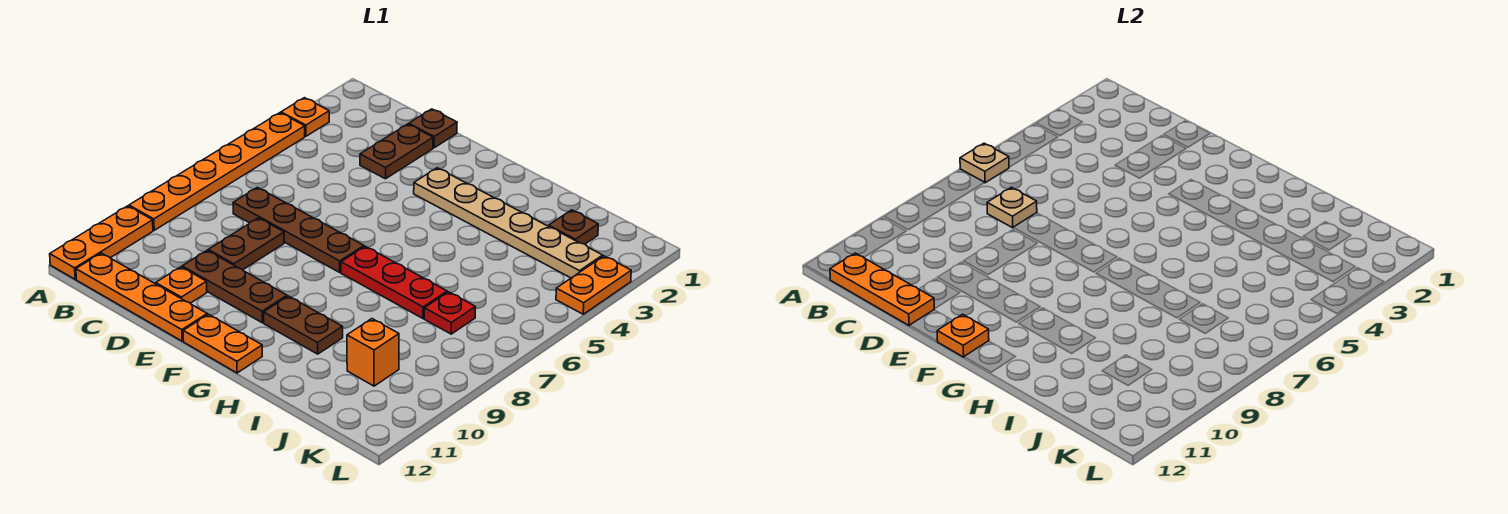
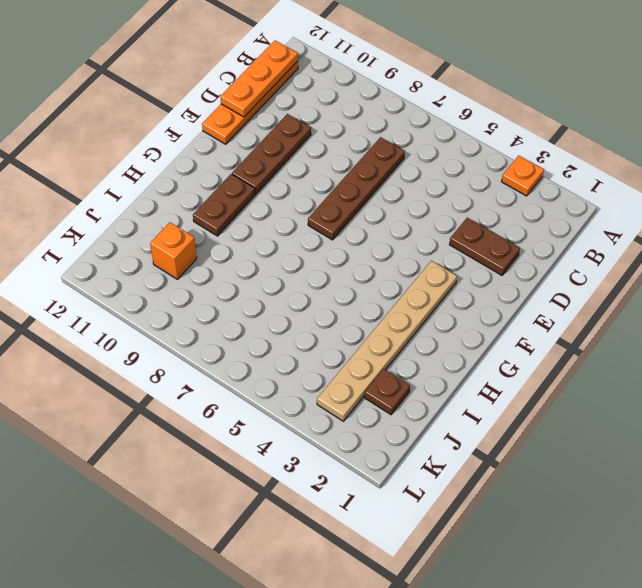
none -> orange 1x6 plate [129,113,305,230]
none -> orange 1x3 plate [50,206,153,279]
none -> brown 1x1 plate [409,109,457,148]

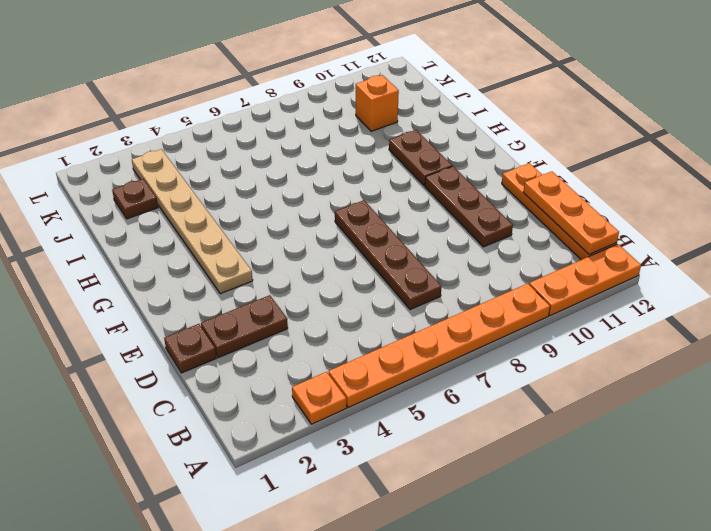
none -> brown 1x2 plate [208,218,284,270]
none -> orange 1x1 plate [156,267,207,303]
none -> orange 1x2 plate [183,314,262,373]

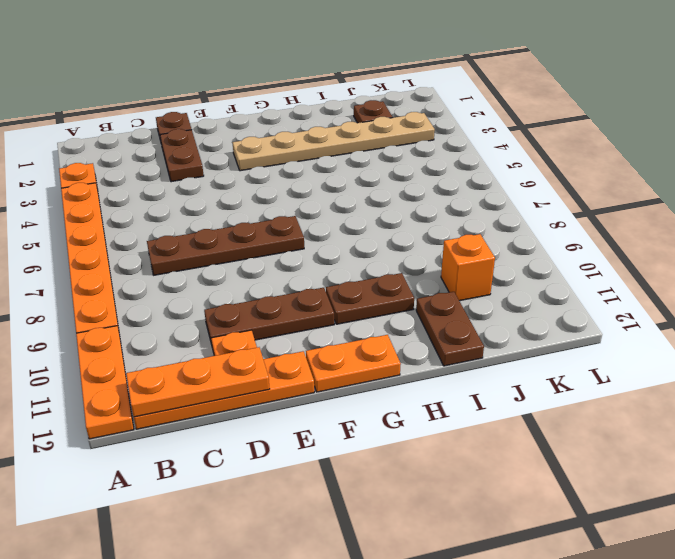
brown 1x2 plate [416,292,484,366] -> brown 1x2 plate moved to [208,218,284,270]
none -> red 1x3 plate [341,246,447,318]
none -> red 1x1 plate [424,292,475,334]
none -> orange 1x2 plate [556,256,631,314]

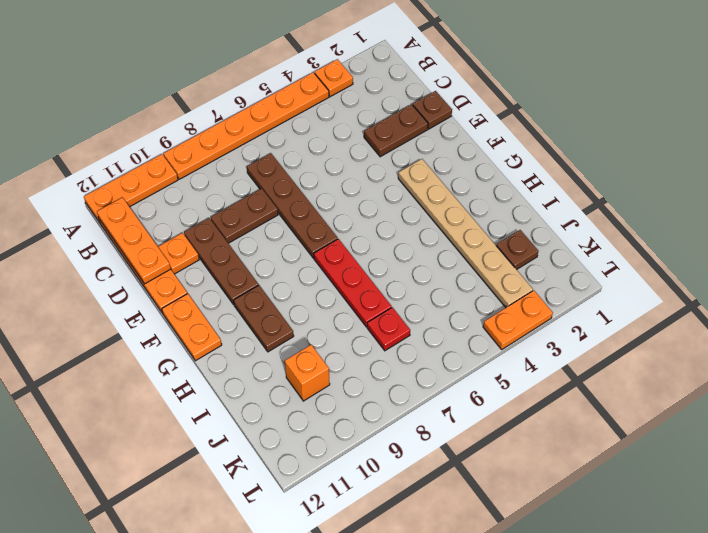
none -> tan 1x1 plate [960,143,1009,183]
none -> tan 1x1 plate [987,187,1037,228]
none -> orange 1x1 plate [937,314,989,357]

